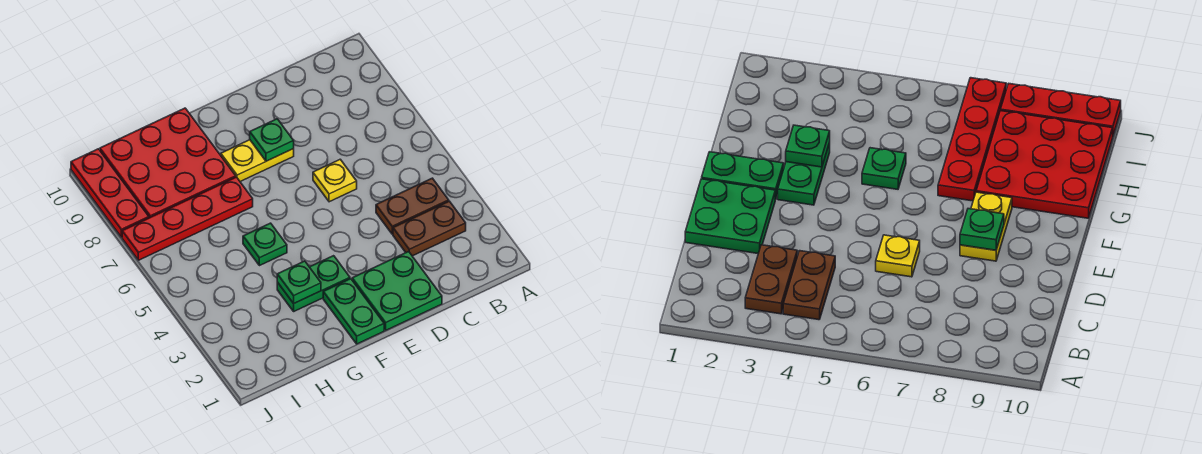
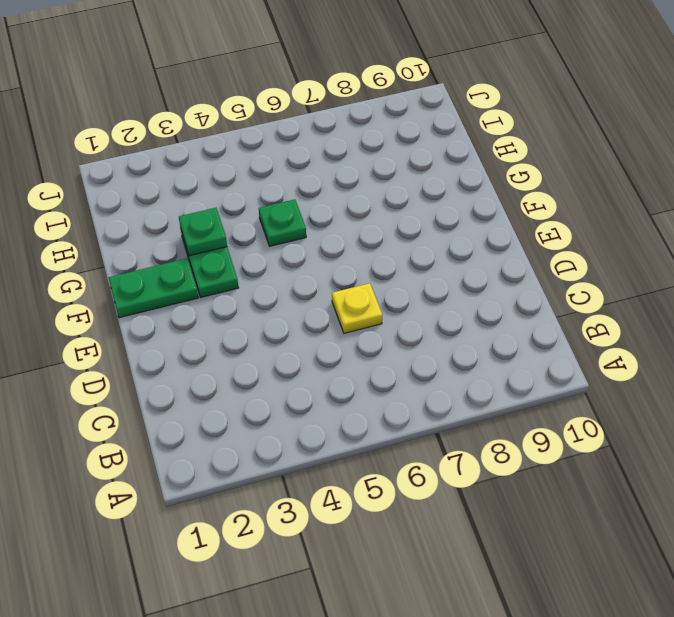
none -> brown 1x2 plate [393,201,466,256]
none -> brown 1x2 plate [376,178,449,234]
none -> green 2x2 plate [352,251,442,330]

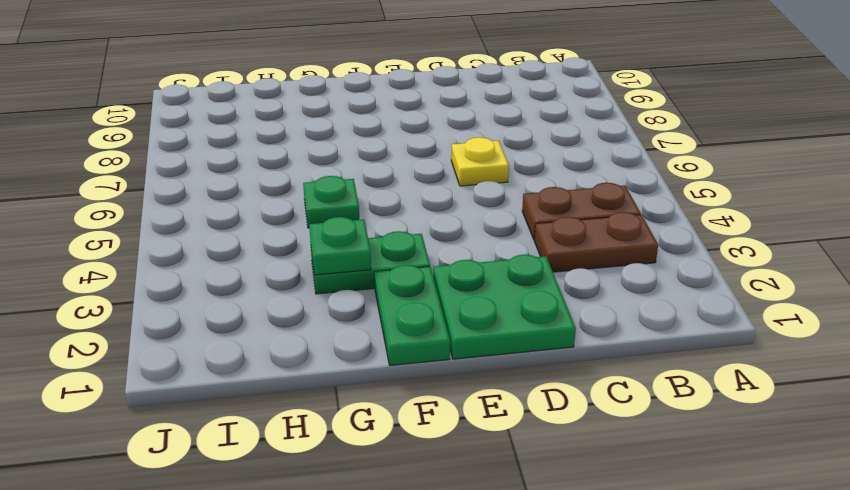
none -> yellow 1x2 plate [221,140,294,182]
none -> red 1x4 plate [122,177,253,260]
none -> red 3x3 plate [100,108,236,218]

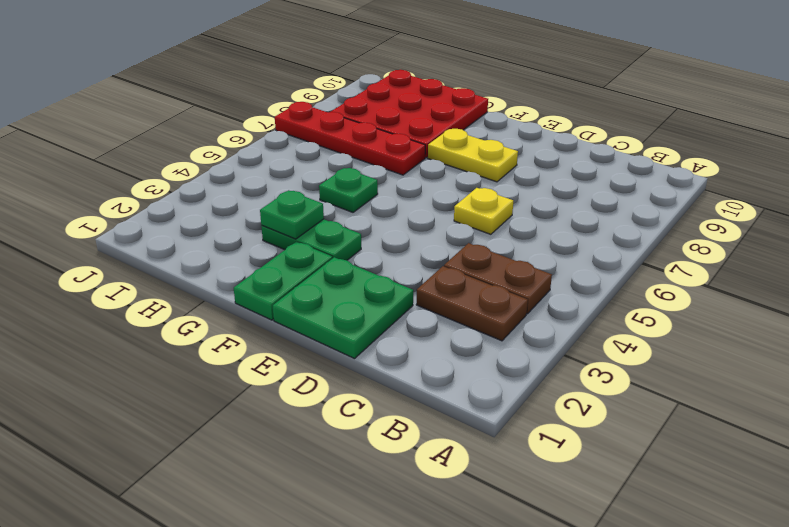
none -> red 1x3 plate [71,149,149,237]
none -> green 1x1 plate [250,119,294,161]

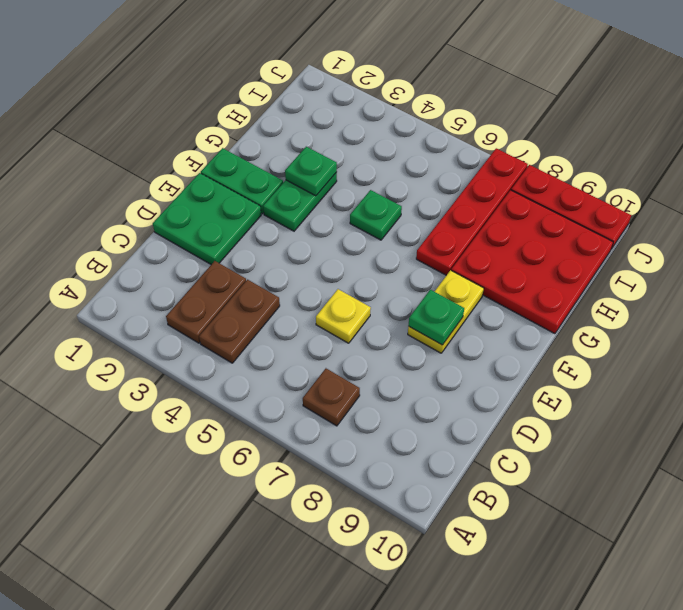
brown 1x1 plate [303,369,360,426] -> none

